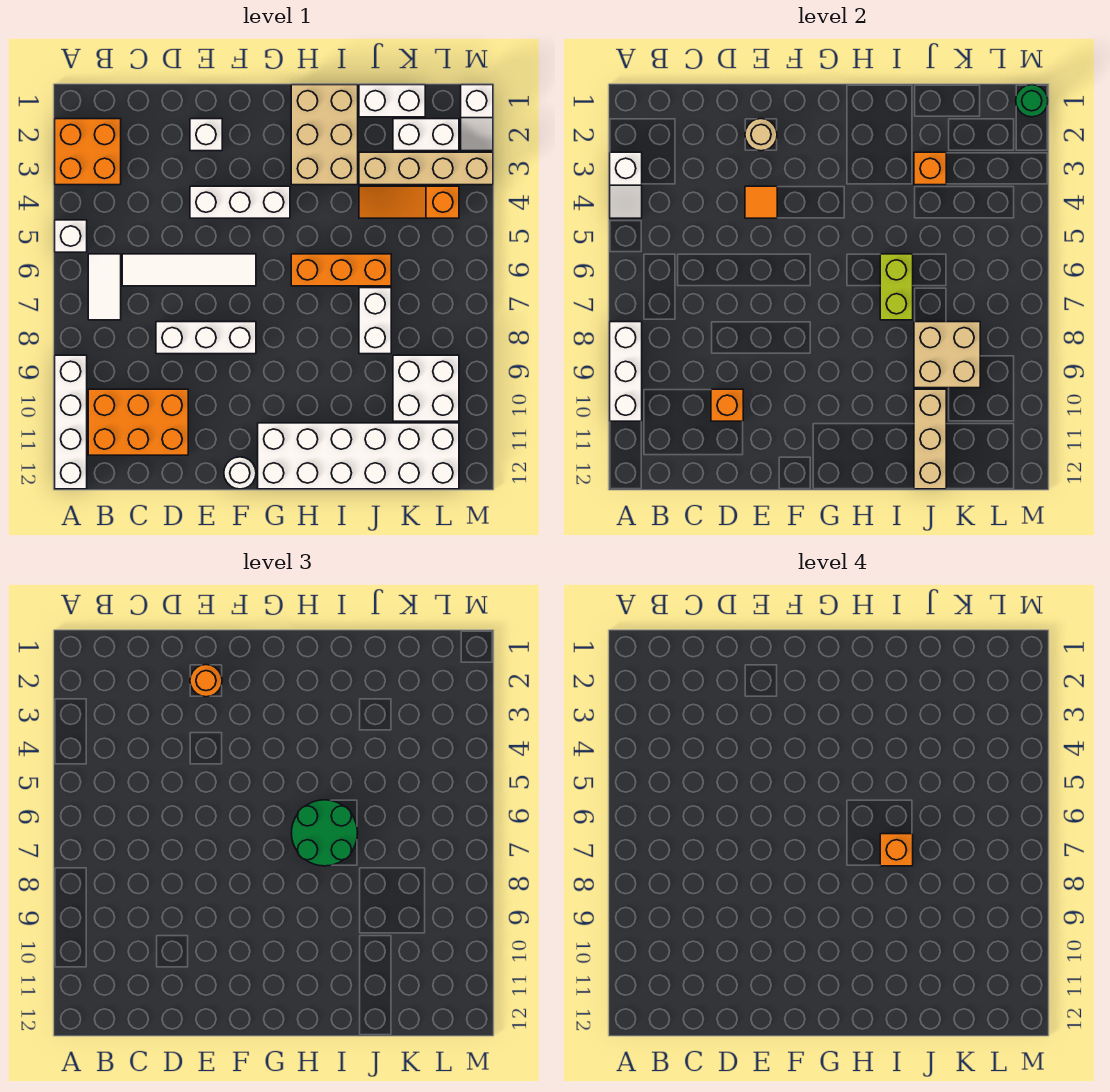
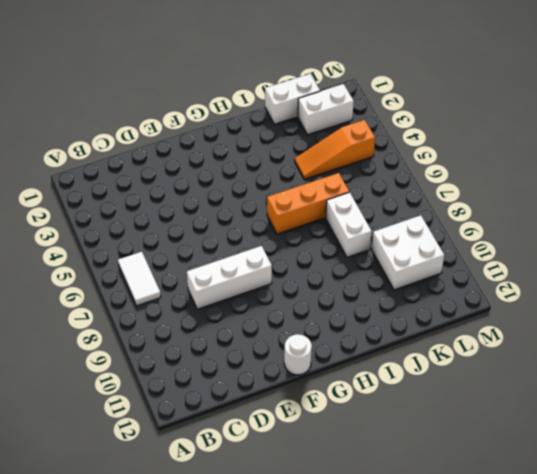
none -> orange 2x2 brick [55,119,121,185]
none -> white 1x1 brick [55,220,87,252]
none -> white 1x4 brick [55,355,87,489]
none -> orange 2x3 brick [88,389,188,455]

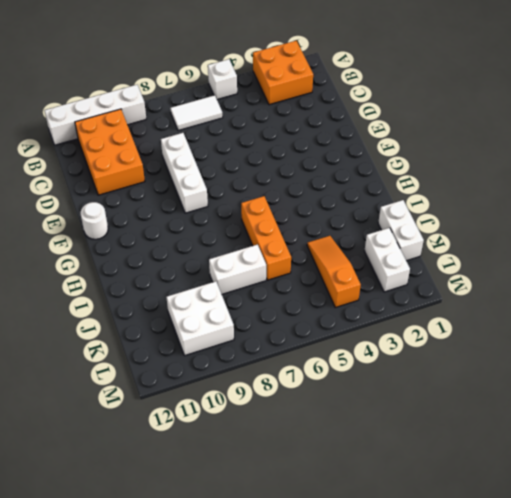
none -> white 1x4 tile [122,254,256,286]
none -> white 1x1 brick [190,119,222,151]
none -> white 1x3 brick [190,186,290,218]
none -> white 2x6 brick [258,423,459,489]

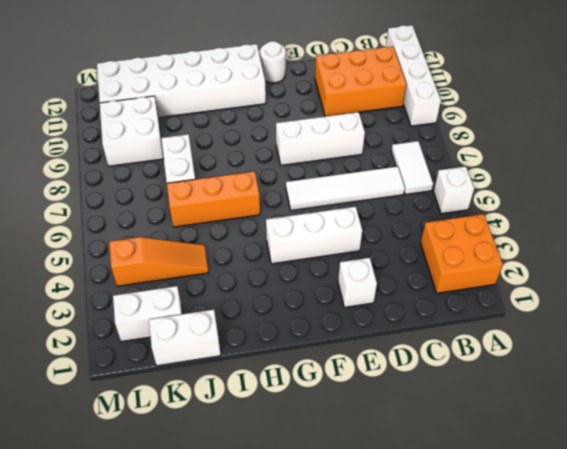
none -> tan 2x3 brick [291,85,358,185]
none -> tan 1x4 brick [359,152,493,185]
none -> white 1x2 slope [461,85,493,151]
none -> white 1x2 slope [610,152,642,218]

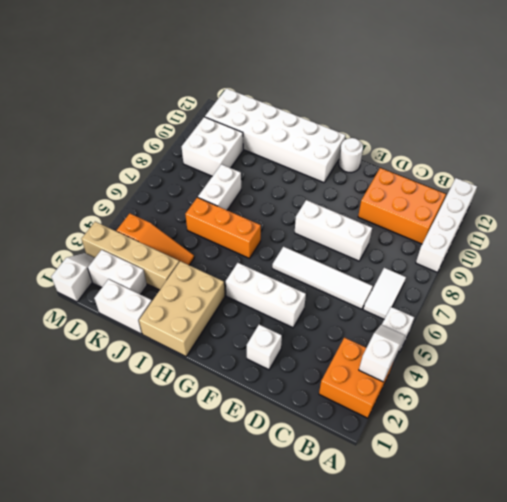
none -> white 1x3 brick [610,322,642,421]
none -> orange 1x1 brick [711,389,743,421]
none -> tan 1x1 round brick [745,119,777,151]
none -> orange 1x1 tile [745,186,777,218]

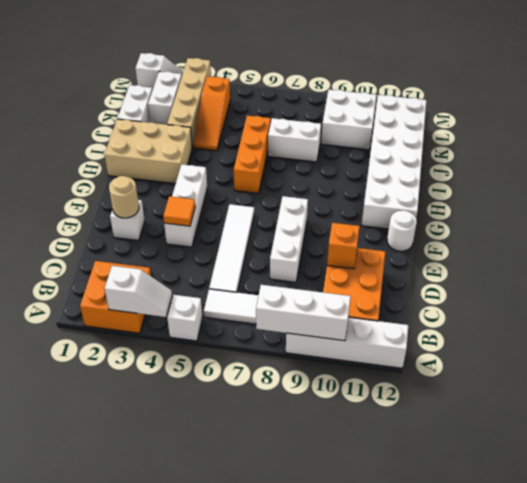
none -> lime 1x2 brick [880,254,913,320]
none -> orange 1x1 brick [914,152,946,185]
none -> tan 2x2 brick [914,322,980,388]
none -> tan 1x3 brick [914,389,946,489]

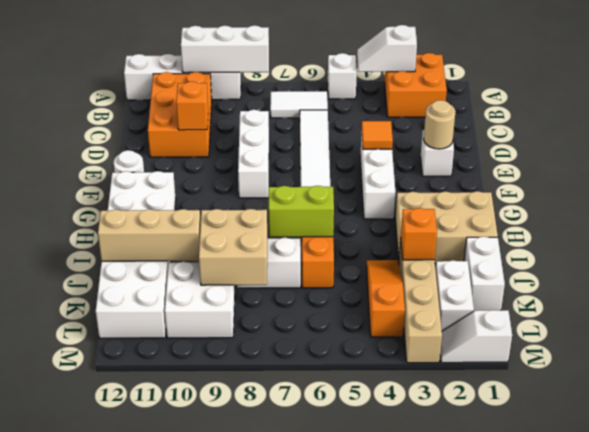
none -> green 1x1 round brick [1016,85,1048,117]
none -> orange 1x1 round brick [190,665,222,697]
none -> green 2x2 round brick [292,800,358,866]
none -> orange 1x1 brick [880,834,913,866]

